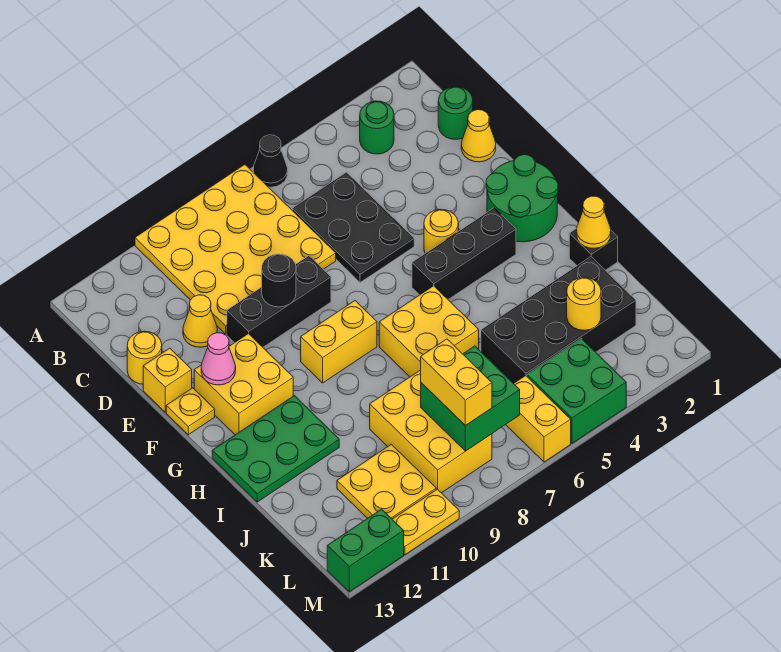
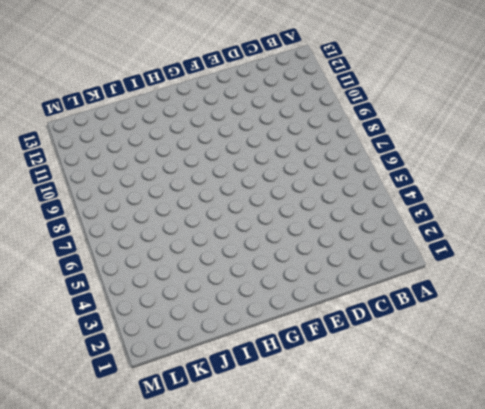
none -> black 1x1 cone [253,135,288,187]
none -> yellow 4x4 plate [135,164,336,334]
none -> green 1x1 round brick [360,101,394,154]
none -> green 1x1 round brick [438,86,473,139]

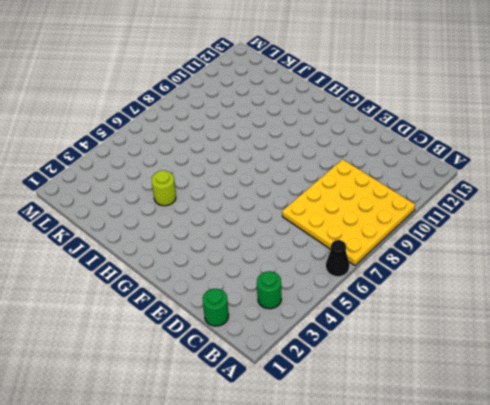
lime 1x1 round brick [152,170,176,206] -> none
none -> black 2x3 plate [292,172,414,282]
none -> yellow 1x1 cone [461,110,496,162]
none -> yellow 1x1 cone [183,295,217,347]
none -> yellow 1x1 round brick [127,331,162,384]

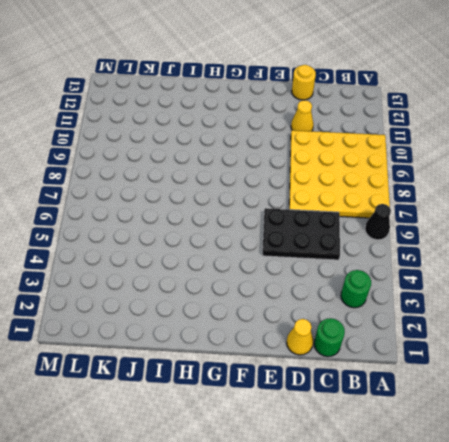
none -> black 1x3 brick [227,256,331,347]
none -> yellow 1x1 brick [143,348,192,412]
none -> green 2x2 round brick [486,155,558,242]
none -> yellow 1x1 round brick [424,209,458,253]

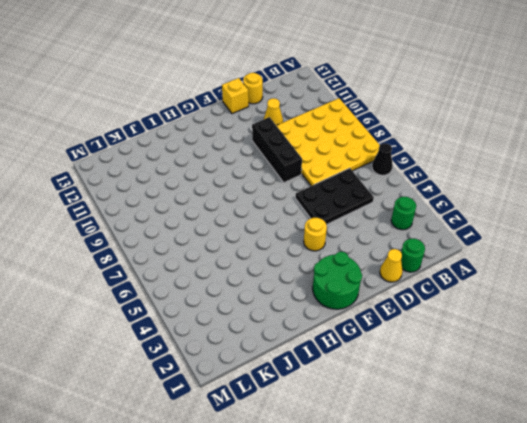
none -> yellow 2x2 brick [194,333,293,435]
none -> yellow 1x1 plate [166,388,215,435]
none -> black 1x3 brick [412,208,516,299]
none -> yellow 1x2 brick [301,301,377,383]

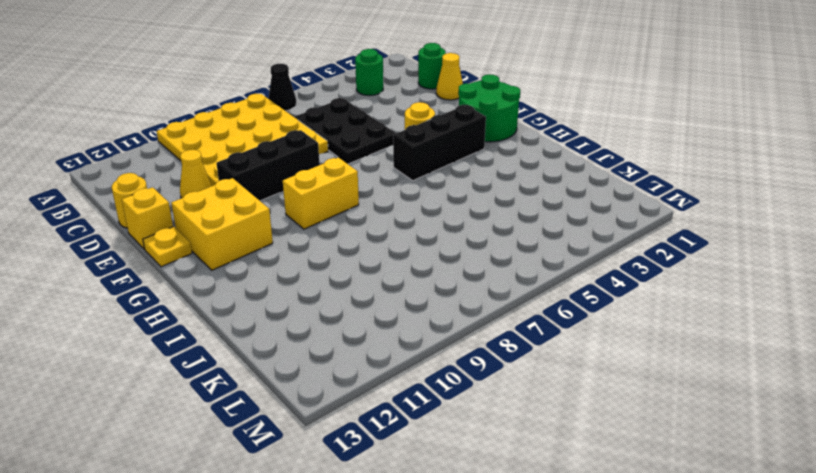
none -> yellow 2x2 brick [379,286,479,377]
none -> green 2x3 plate [212,396,339,502]
none -> black 1x1 brick [569,228,618,270]
none -> black 2x4 brick [481,257,636,384]

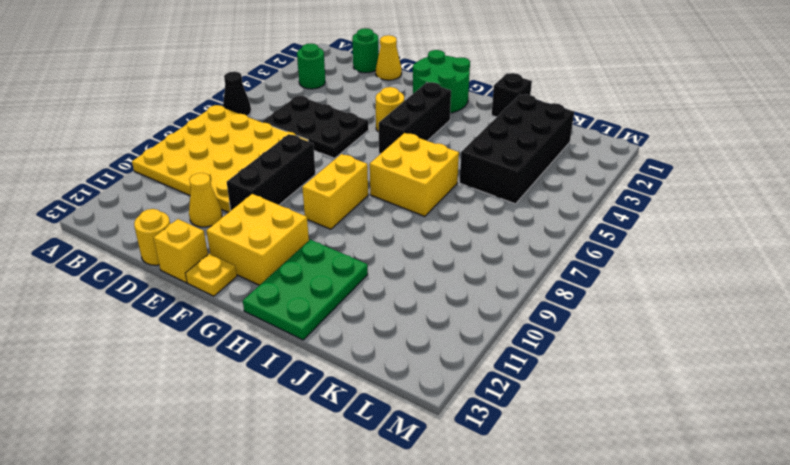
none -> yellow 2x3 brick [370,370,492,493]
none -> yellow 2x2 plate [337,444,436,519]
none -> green 2x2 brick [527,338,626,443]
none -> yellow 1x2 brick [506,376,571,462]

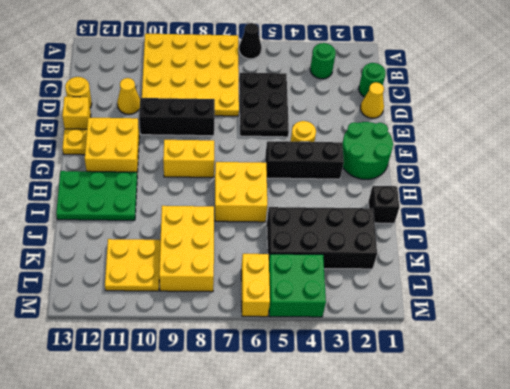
none -> yellow 1x2 plate [392,489,459,555]
none -> green 1x2 brick [327,509,404,592]
none -> black 1x1 round brick [262,254,296,307]
none -> pink 1x1 cone [201,333,236,385]

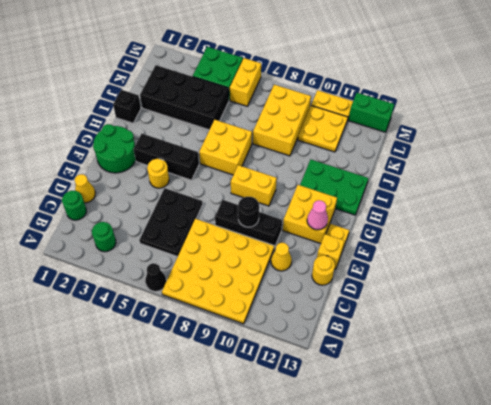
none -> yellow 1x1 cone [576,196,611,248]
none -> yellow 1x1 round brick [567,277,601,330]
none -> green 2x2 brick [421,346,520,451]
none -> yellow 1x2 brick [421,339,492,426]

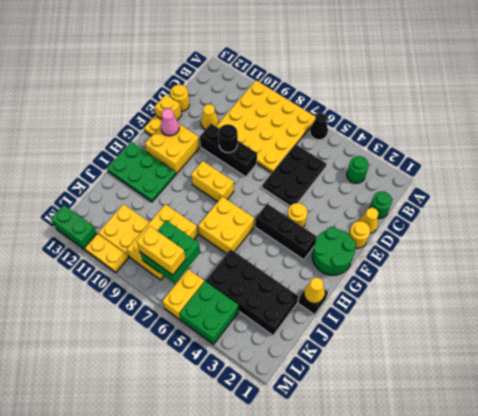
yellow 1x1 round brick [349,221,370,248] -> yellow 1x1 round brick moved to [567,277,601,330]
yellow 1x2 brick [136,226,186,275] -> yellow 1x2 brick turned to [421,339,492,426]

